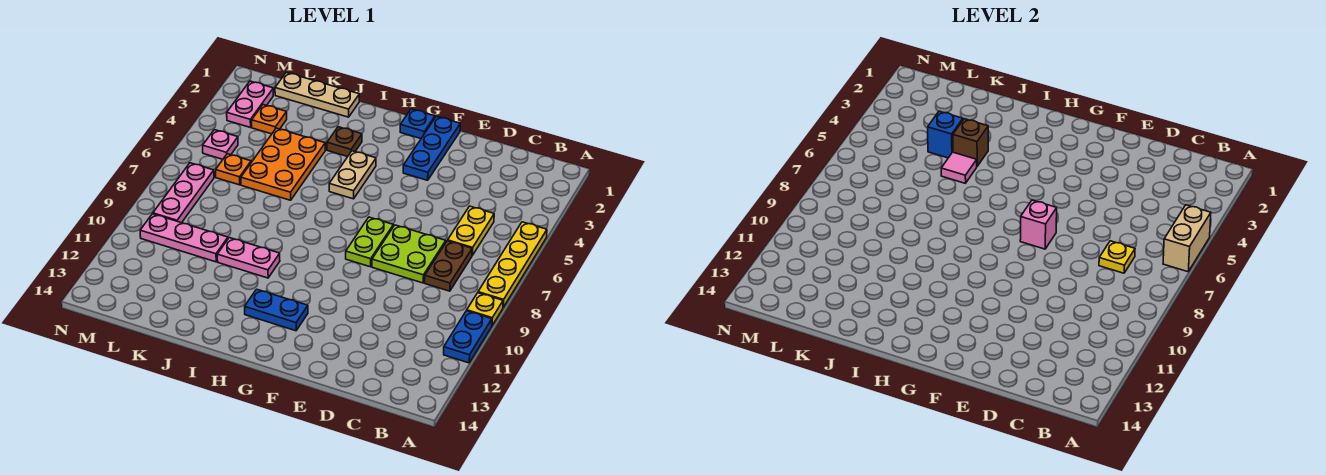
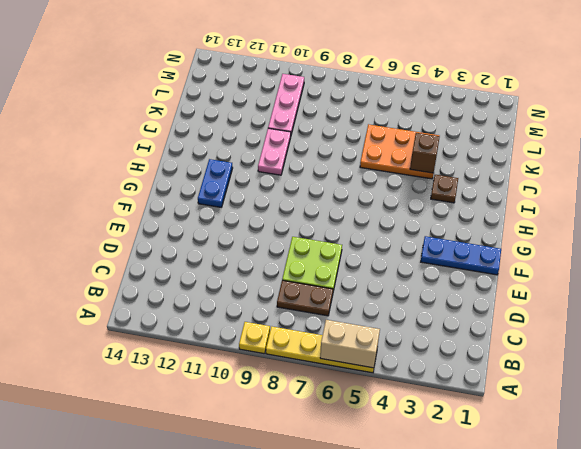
none -> blue 1x2 plate [444,311,492,363]
none -> yellow 1x2 plate [448,206,494,255]
none -> lime 1x2 plate [346,217,393,267]

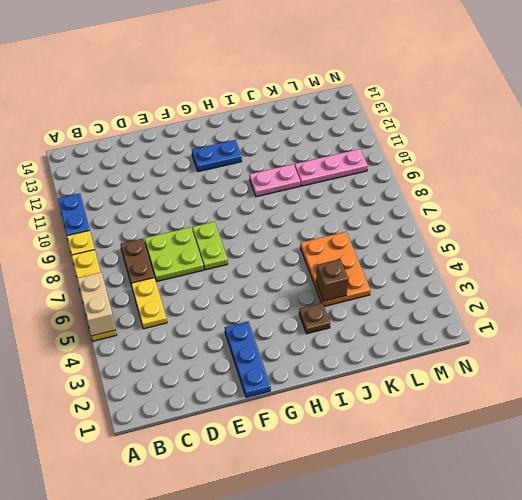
none -> blue 1x1 plate [400,109,435,139]
none -> tan 1x2 plate [329,151,376,199]
none -> tan 1x3 plate [275,72,359,117]

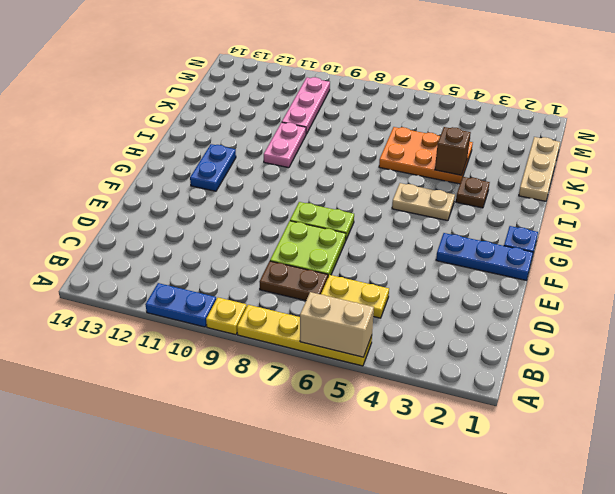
none -> orange 1x1 plate [252,105,287,134]
none -> orange 1x1 plate [216,154,251,185]
none -> pink 1x2 plate [227,81,273,128]

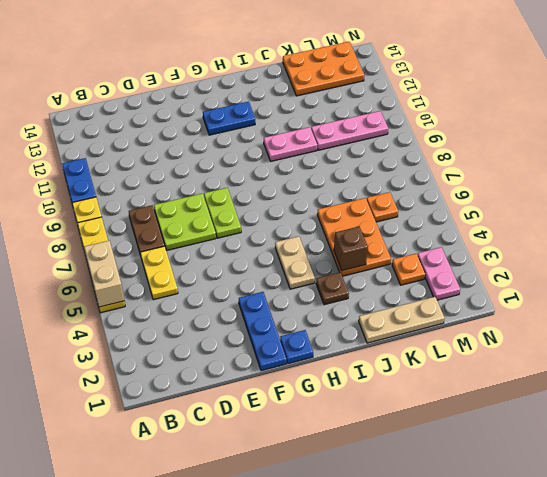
orange 2x3 plate [283,42,364,96] -> none
none -> pink 1x1 plate [203,130,238,159]
none -> pink 1x3 plate [153,163,214,223]
none -> yellow 1x1 plate [1099,241,1135,273]

